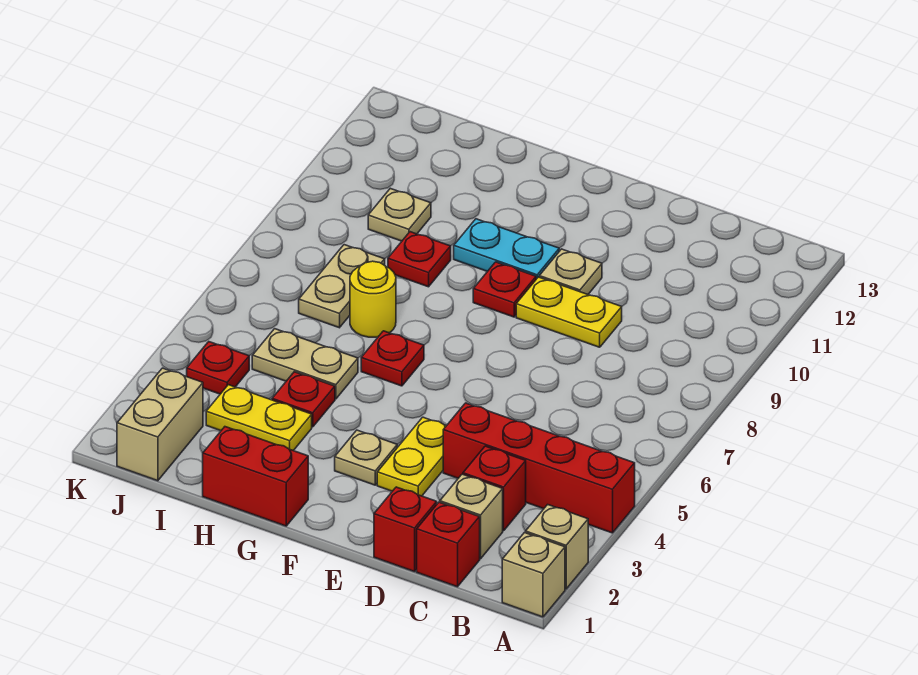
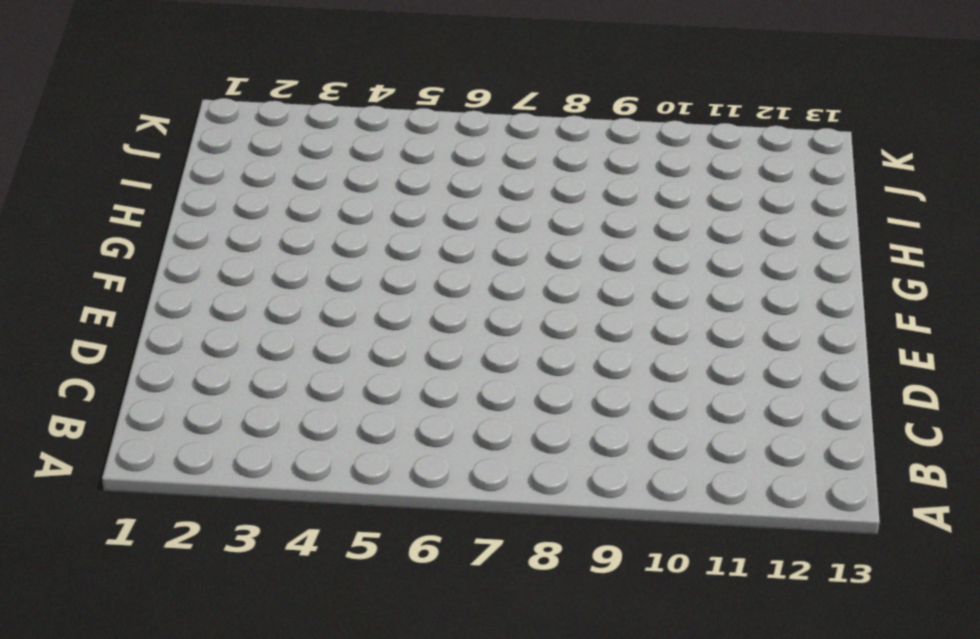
none -> tan 1x1 brick [502,533,565,617]
none -> tan 1x1 brick [526,505,588,589]
none -> red 1x4 brick [443,403,635,533]

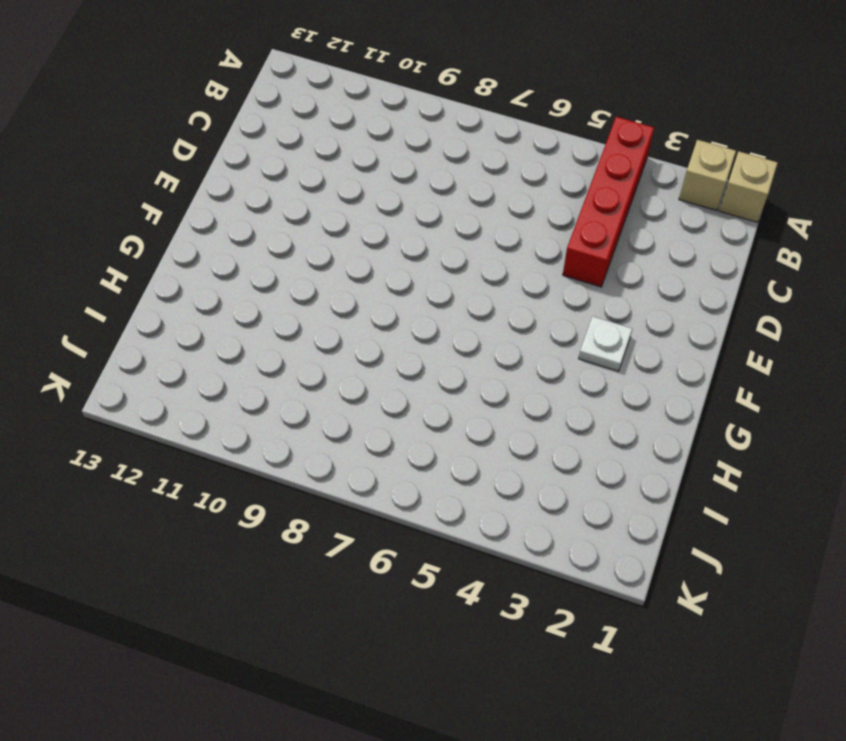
white 1x1 plate [579,316,632,371] -> tan 1x1 plate [335,430,397,485]
none -> red 1x1 brick [417,502,480,587]
none -> tan 1x1 brick [440,474,503,559]
none -> red 1x1 brick [463,446,526,531]

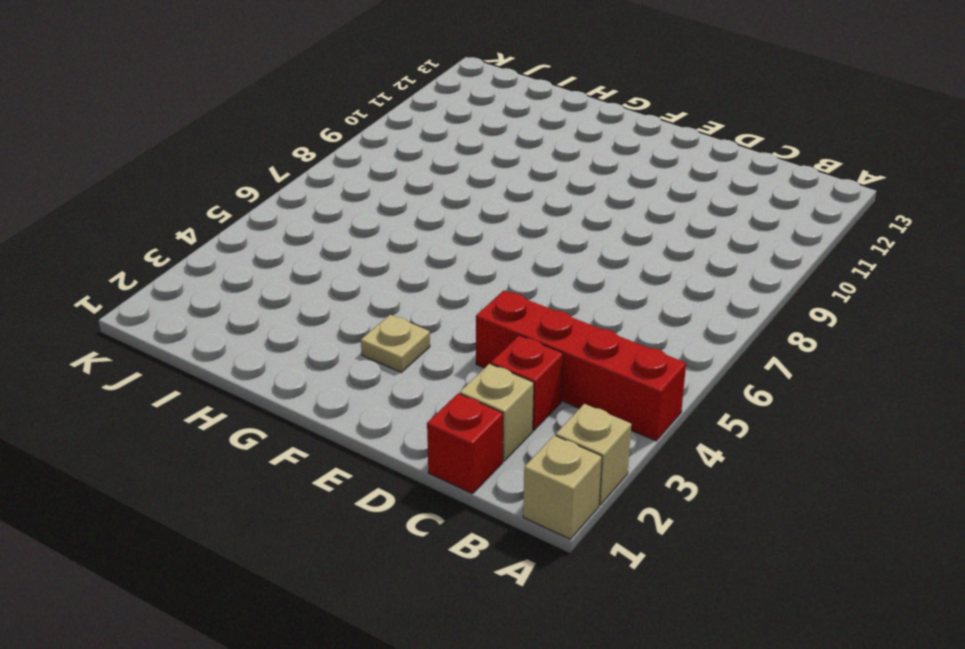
none -> red 1x1 brick [374,487,437,572]
none -> yellow 1x2 plate [516,277,622,347]
none -> yellow 1x2 plate [377,417,446,496]

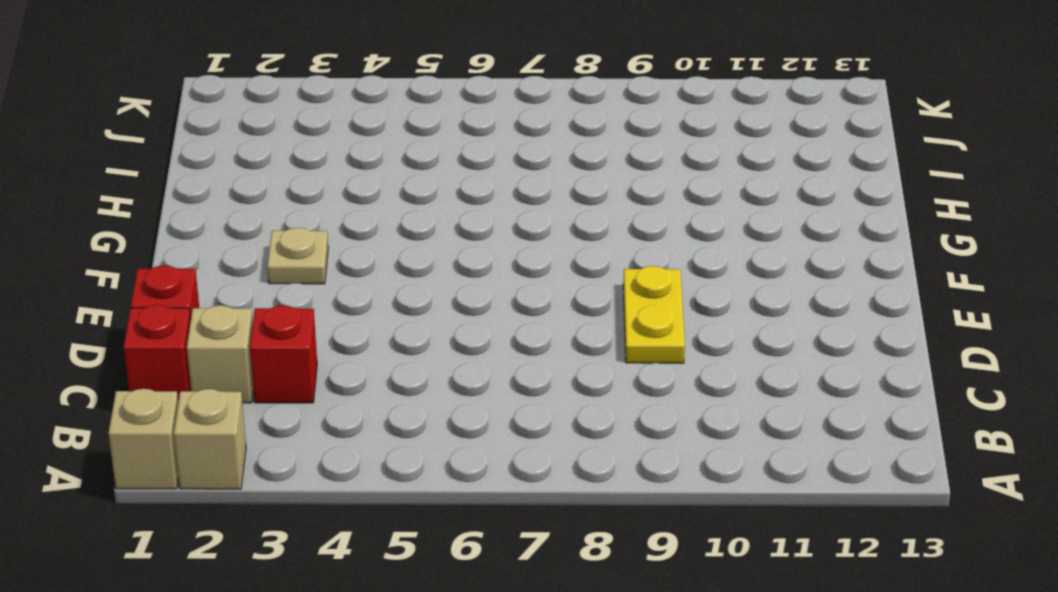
none -> red 1x4 brick [443,403,635,533]
none -> yellow 1x2 plate [377,417,446,496]
none -> tan 1x1 plate [539,249,602,294]

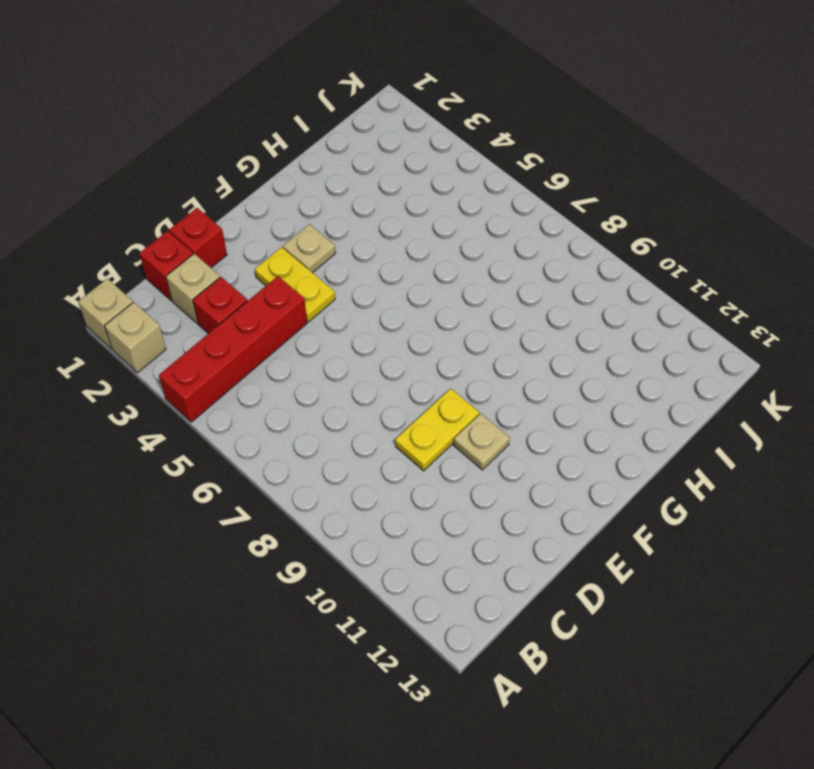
none -> red 1x1 plate [473,262,536,317]
none -> cyan 1x2 plate [454,219,559,279]
none -> red 1x2 brick [203,427,308,526]

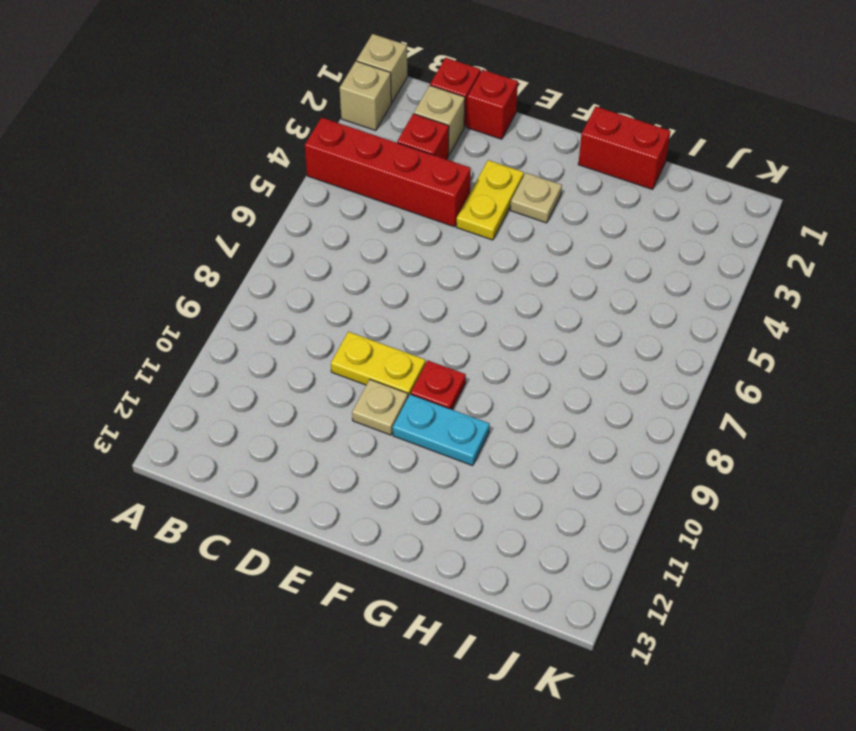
none -> red 1x1 plate [361,331,424,386]
none -> yellow 1x2 plate [206,385,312,451]
none -> red 1x1 plate [272,372,335,427]

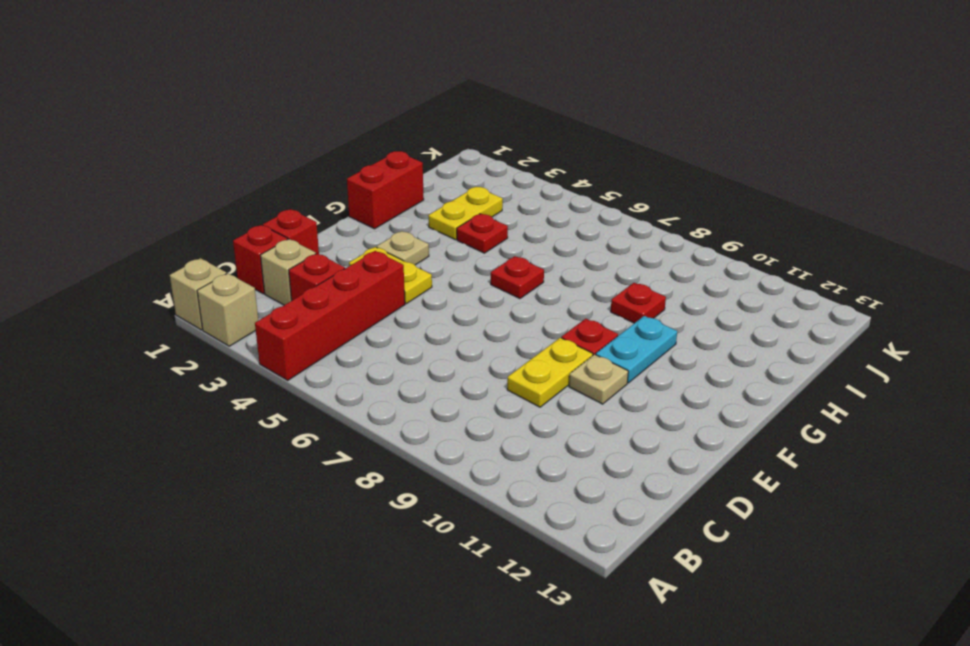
none -> tan 1x2 plate [252,329,358,399]
none -> yellow 1x1 round brick [350,261,396,337]
none -> tan 1x2 plate [299,245,385,328]

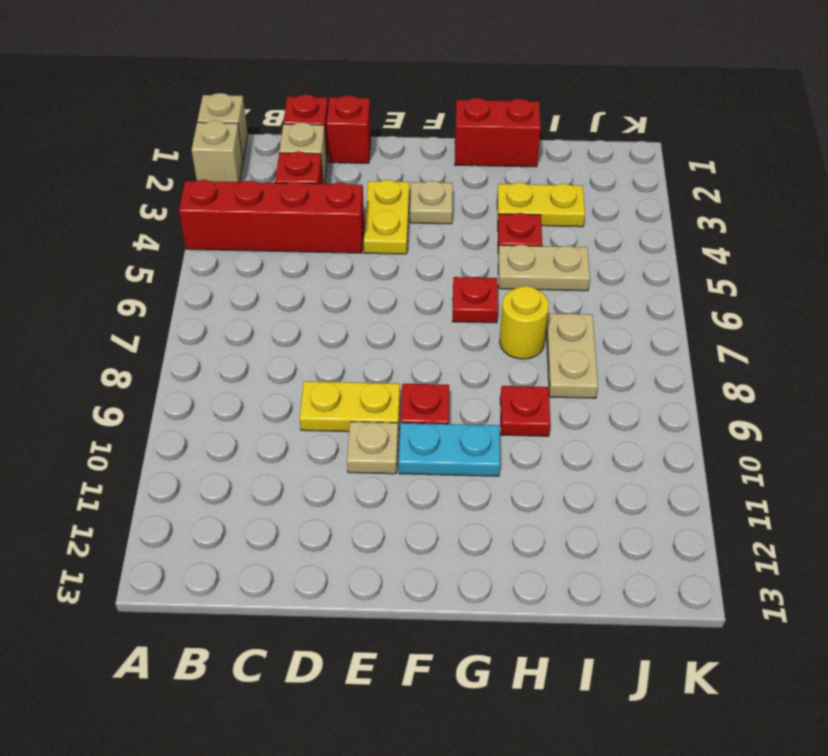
none -> tan 1x1 plate [368,188,431,241]
none -> tan 1x2 brick [117,368,203,481]
none -> red 1x1 plate [187,342,249,394]

